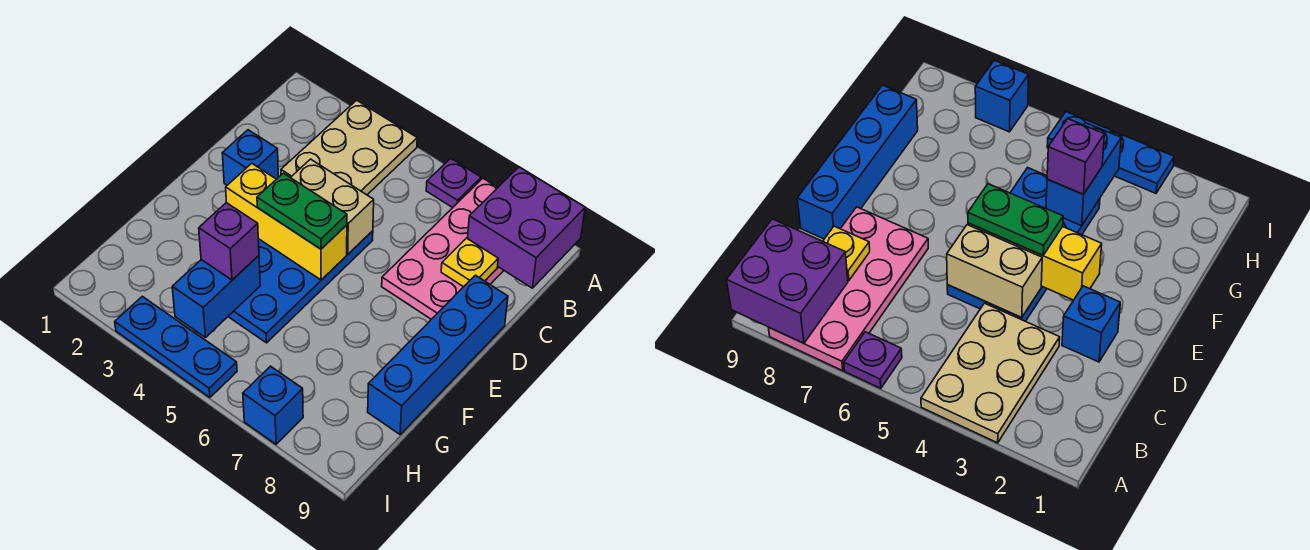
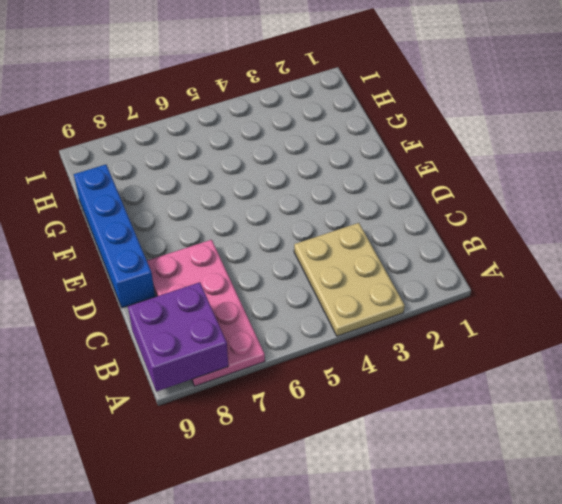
none -> purple 1x1 plate [426,158,481,208]
none -> blue 1x1 brick [222,130,278,185]
none -> blue 2x4 plate [228,231,373,343]

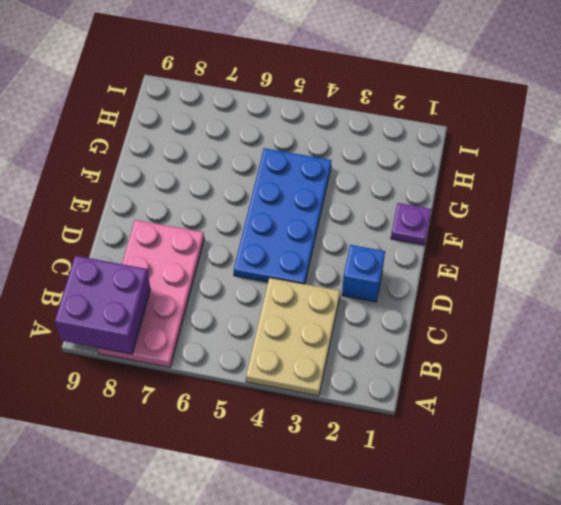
purple 1x1 plate [391,203,431,245] -> purple 1x1 plate moved to [426,158,481,208]
none -> blue 1x4 brick [368,275,508,434]
none -> blue 1x3 plate [115,296,237,397]
none -> blue 1x1 brick [243,366,303,444]

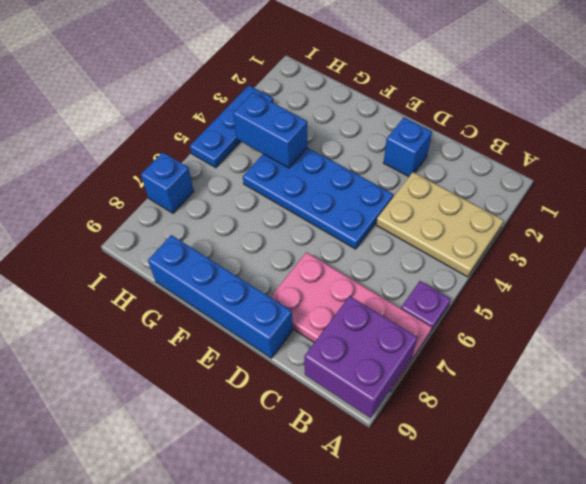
none -> yellow 1x1 plate [441,238,498,287]
none -> tan 1x2 brick [290,159,374,254]
none -> yellow 1x3 brick [226,164,347,280]

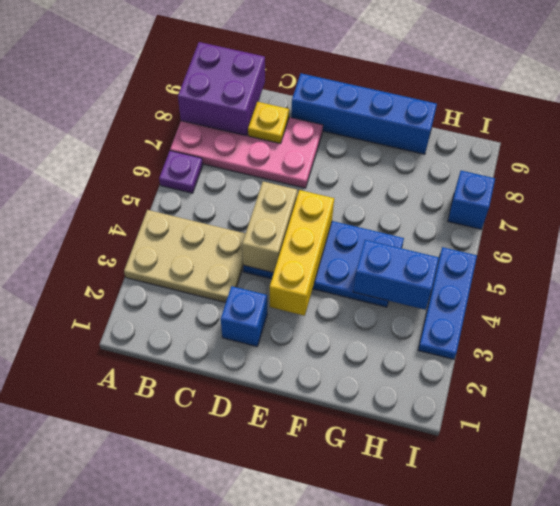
none -> green 1x2 plate [257,173,347,249]
none -> purple 1x1 brick [199,203,259,280]

